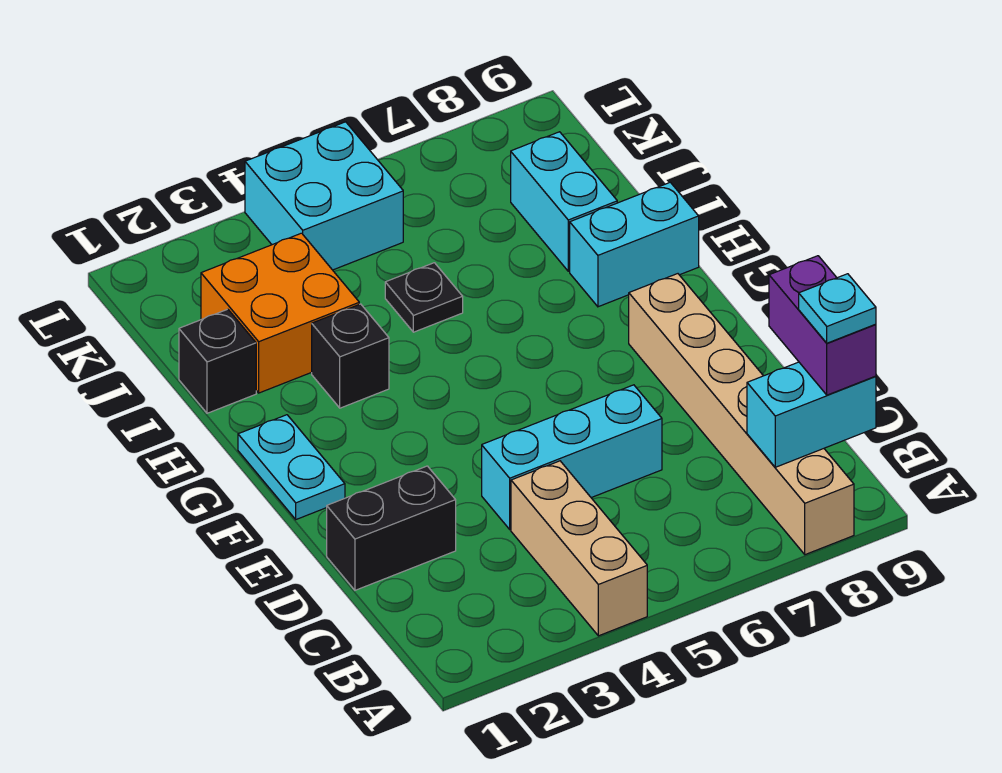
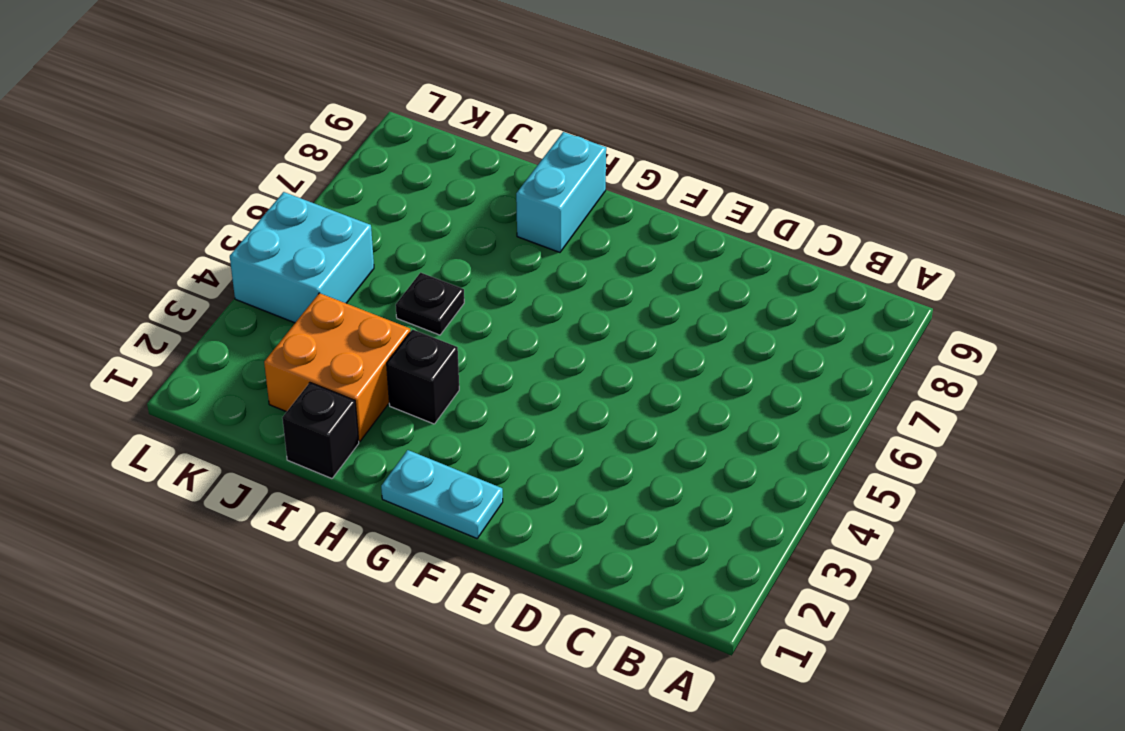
none -> tan 1x3 brick [511,461,647,636]
none -> tan 1x6 brick [629,274,854,555]
none -> black 1x2 brick [327,466,456,590]

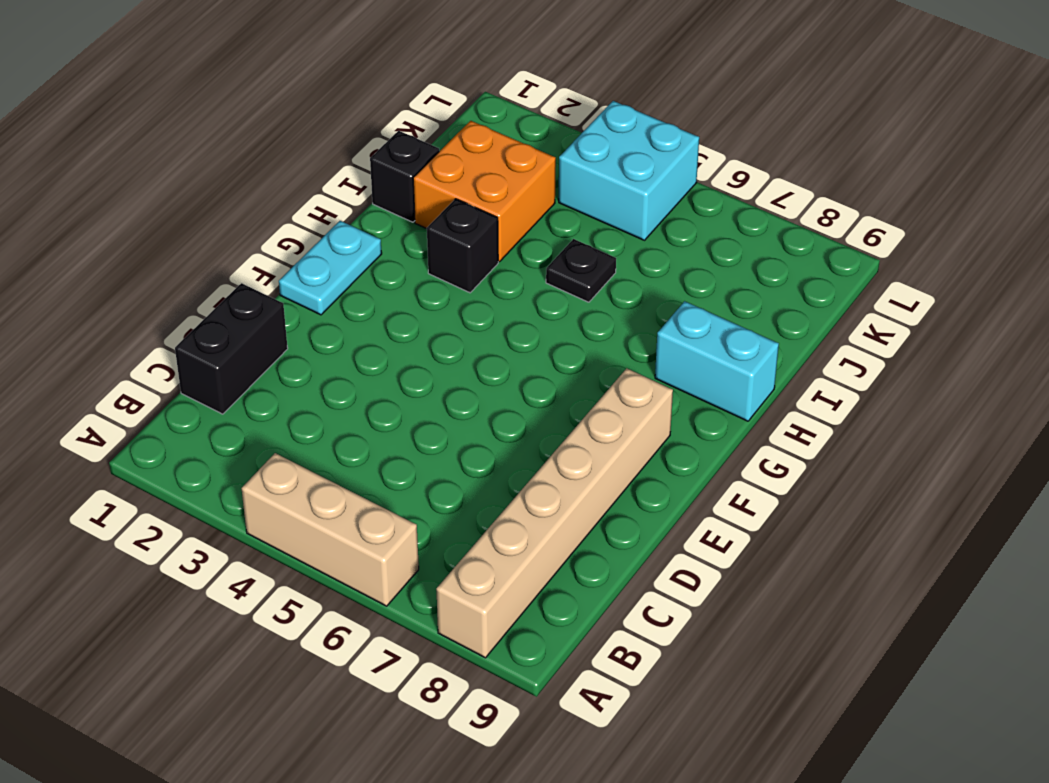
tan 1x3 brick [241,453,419,606] -> tan 1x3 brick turned to [511,461,647,636]
black 1x2 brick [175,283,288,414] -> black 1x2 brick turned to [327,466,456,590]
none -> cyan 1x3 brick [482,385,662,529]
none -> cyan 1x2 brick [511,132,617,271]
none -> cyan 1x2 brick [747,362,876,467]

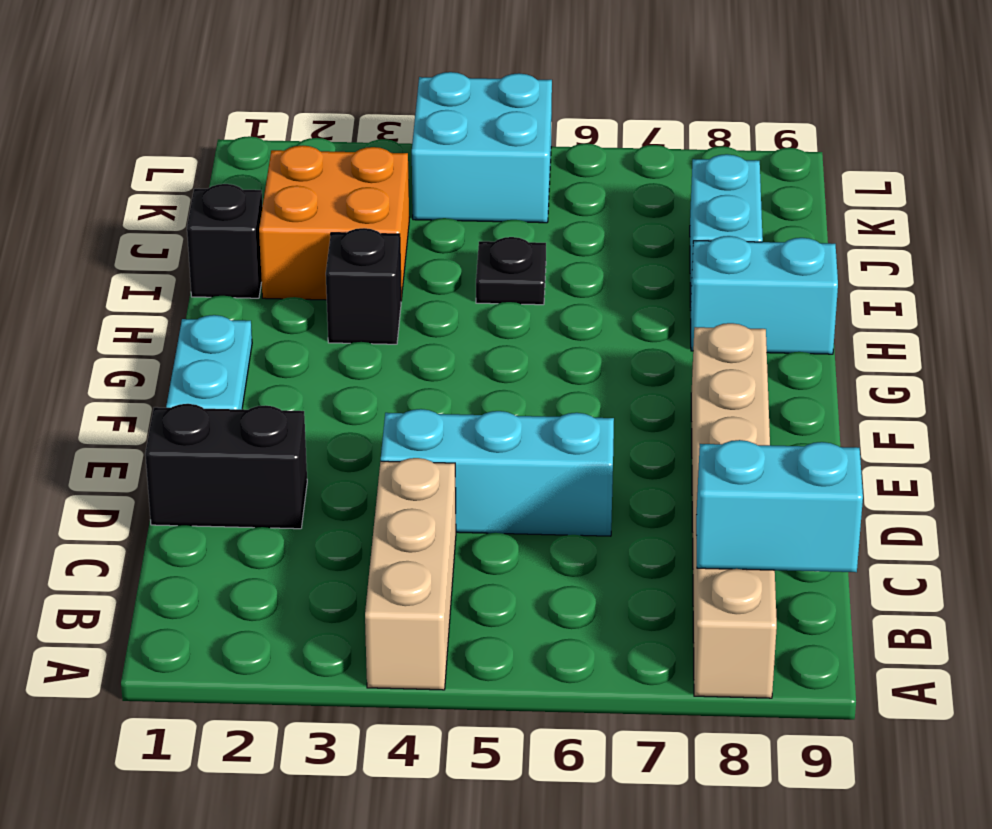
none -> purple 1x2 brick [769,256,876,395]
none -> cyan 1x1 plate [799,274,876,343]

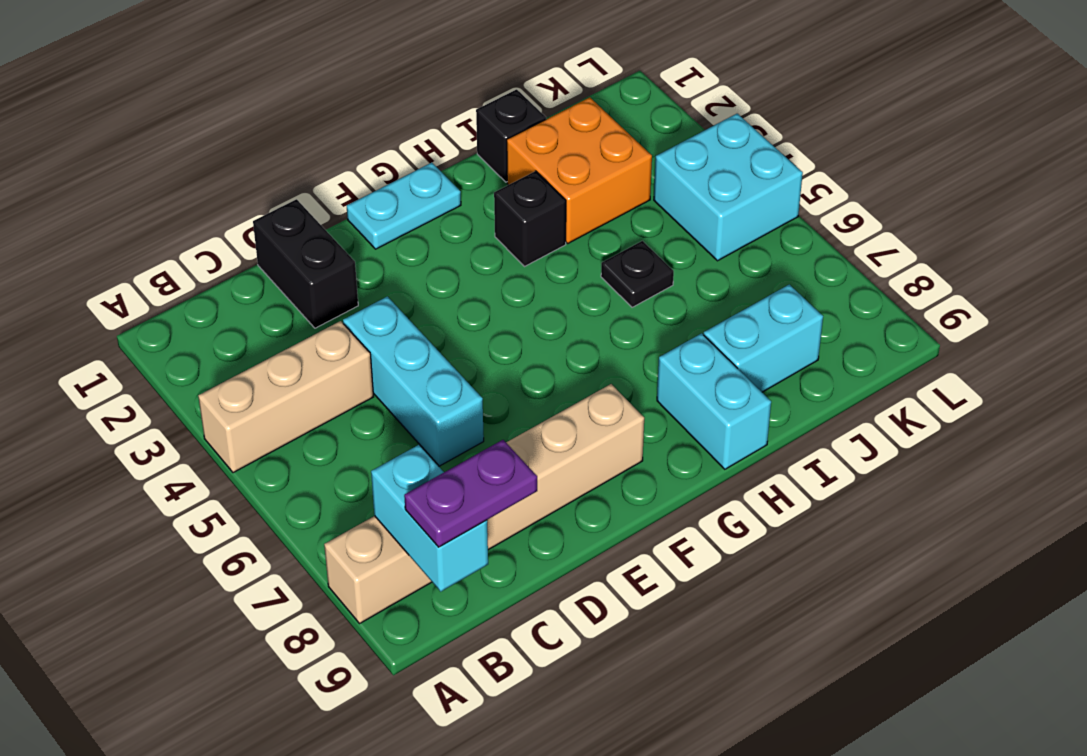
purple 1x2 plate [404,440,537,547] -> purple 1x2 brick [769,256,876,395]
none -> cyan 1x1 plate [799,274,876,343]

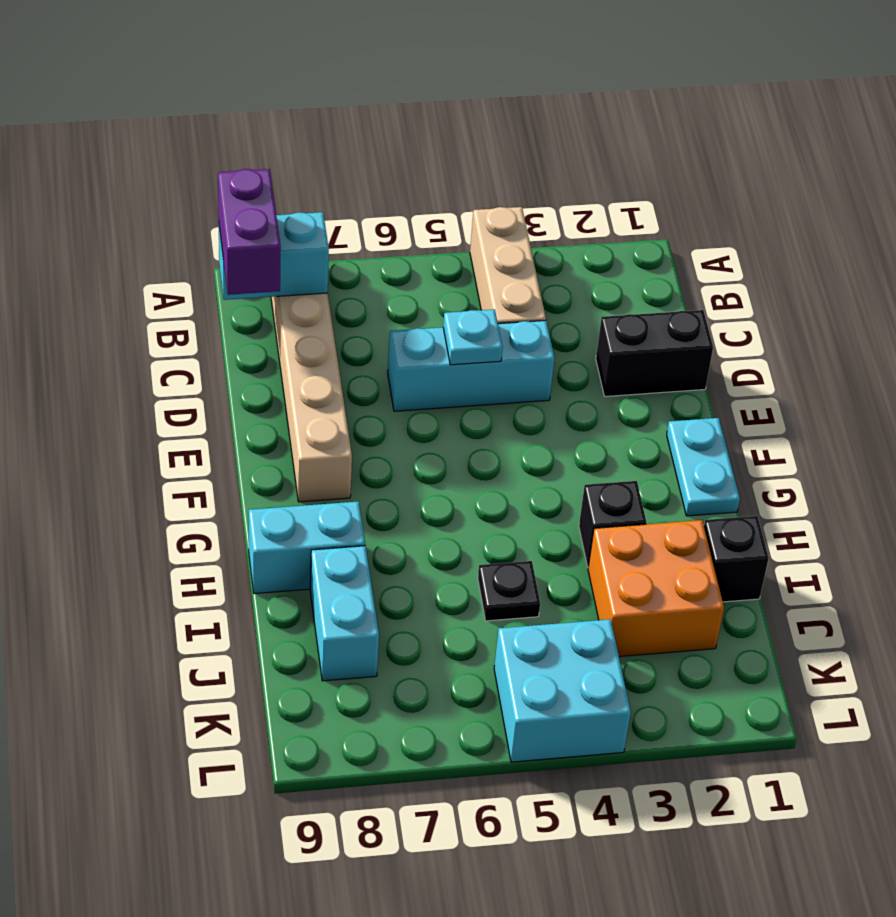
cyan 1x1 plate [443,309,503,365] -> cyan 1x1 plate moved to [799,274,876,343]

